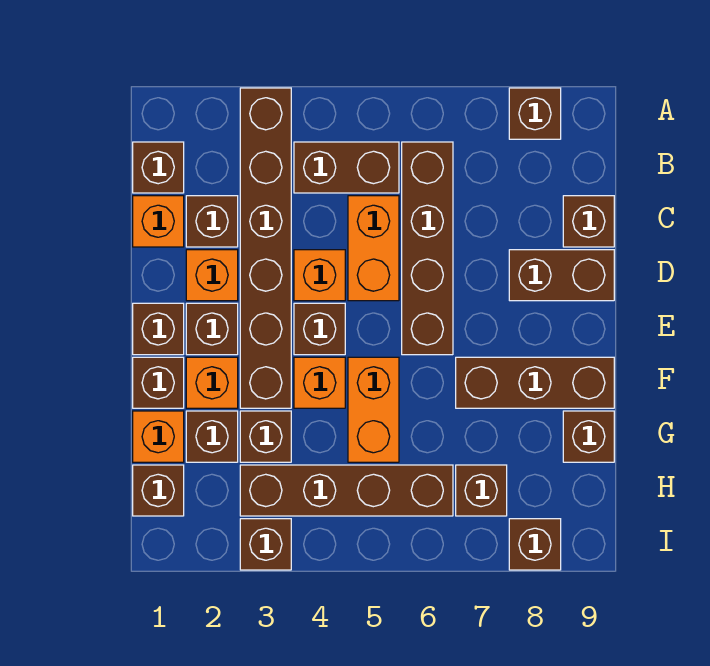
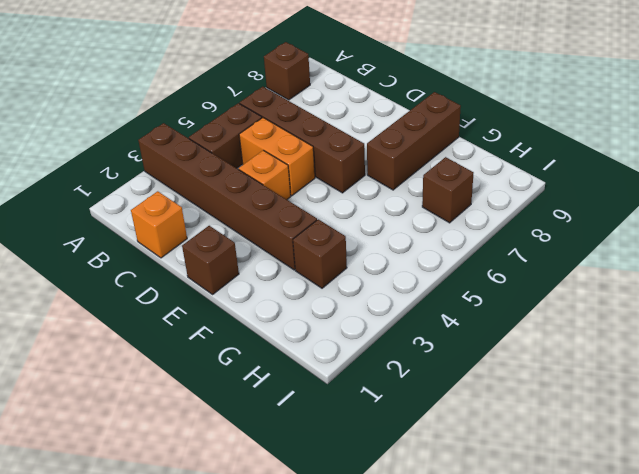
none -> brown 1x1 brick [133,142,184,193]
none -> brown 1x1 brick [186,196,238,247]
none -> brown 1x1 brick [563,196,614,247]

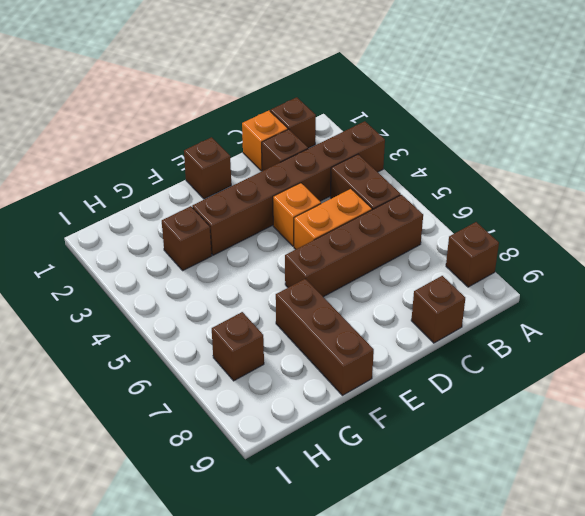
none -> orange 1x1 brick [186,250,238,301]
none -> brown 1x2 brick [509,250,614,301]
none -> brown 1x1 brick [186,303,238,355]

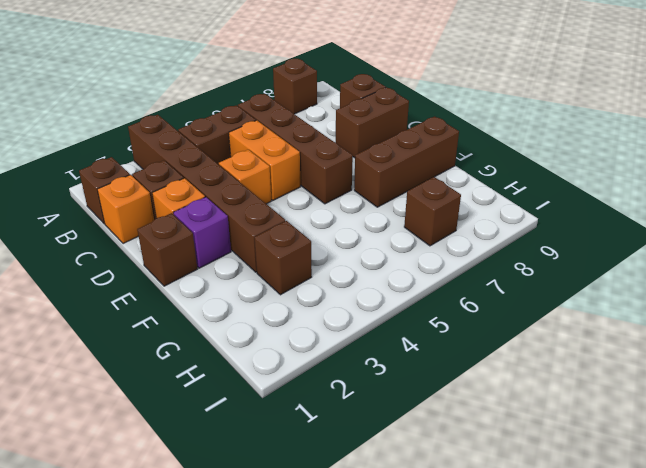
purple 1x1 brick [173,197,231,268] -> brown 1x1 brick [186,303,238,355]
none -> brown 1x1 brick [294,303,345,355]
none -> brown 1x1 brick [133,357,184,408]
none -> orange 1x1 brick [186,357,238,408]

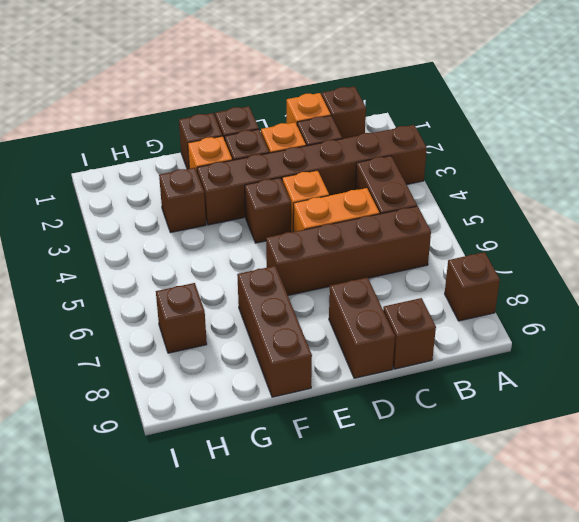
none -> orange 1x1 brick [294,357,345,408]
none -> orange 1x2 brick [348,357,399,462]
none -> orange 1x1 brick [133,411,184,462]

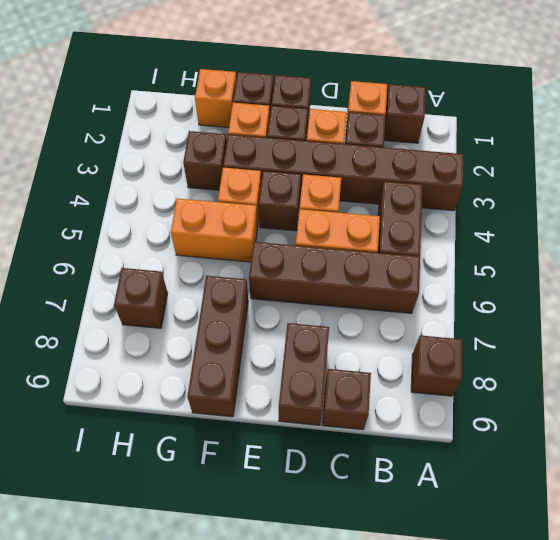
none -> brown 1x1 brick [186,411,238,462]
none -> brown 1x1 brick [563,411,614,462]
none -> brown 1x1 brick [133,465,184,516]

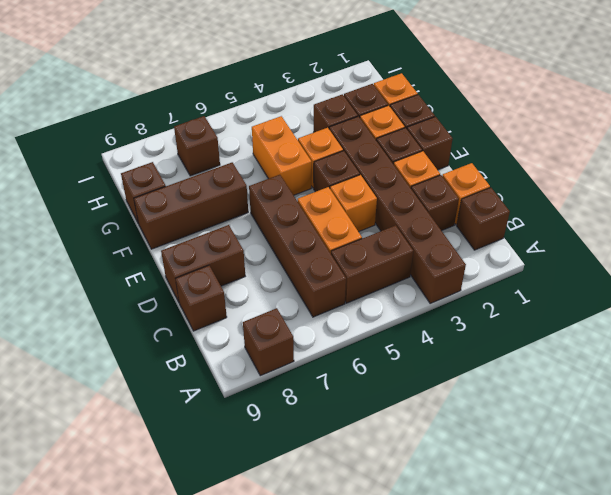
none -> brown 1x1 brick [133,465,184,516]
none -> brown 1x4 brick [240,465,453,516]
none -> brown 1x1 brick [240,519,291,570]

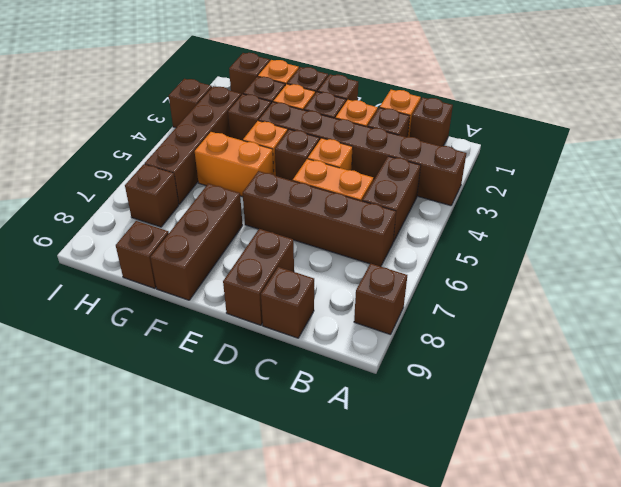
none -> brown 1x1 brick [509,519,561,570]

